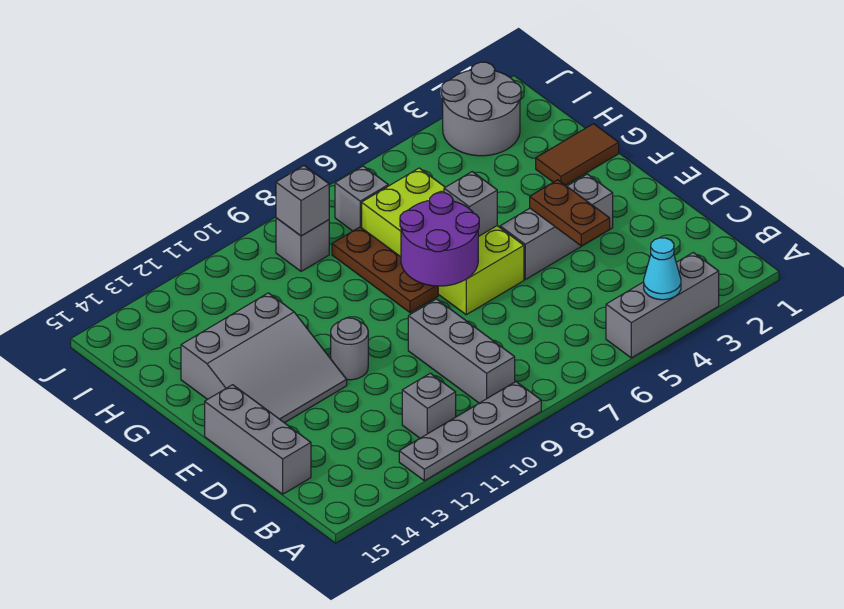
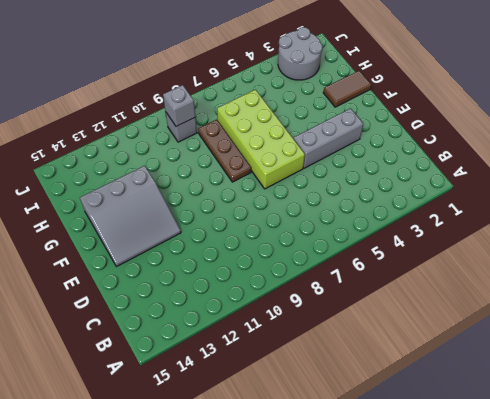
none -> grey 1x3 brick [606,252,719,358]
none -> grey 1x4 plate [399,382,541,481]
none -> grey 1x3 brick [408,299,515,403]

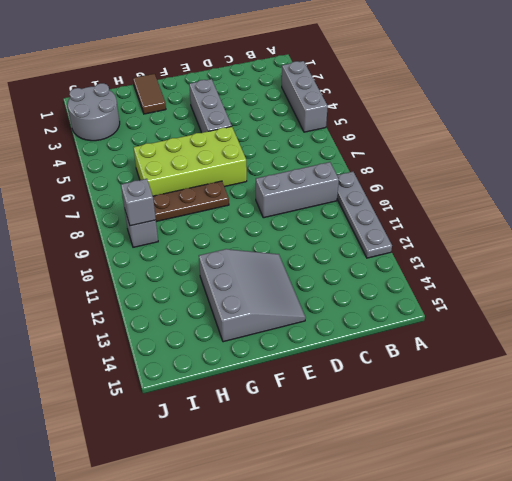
none -> grey 1x1 brick [402,373,456,438]
none -> grey 1x3 brick [205,385,311,494]
none -> grey 1x1 round brick [331,318,368,380]

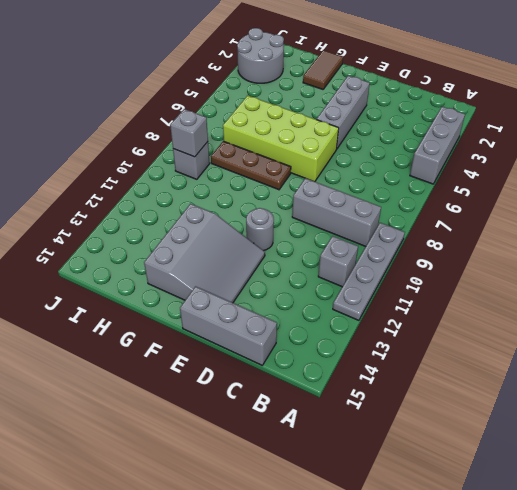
none -> grey 1x1 brick [335,166,388,231]
none -> cyan 1x1 cone [644,238,681,300]
none -> brown 1x2 plate [530,180,610,246]

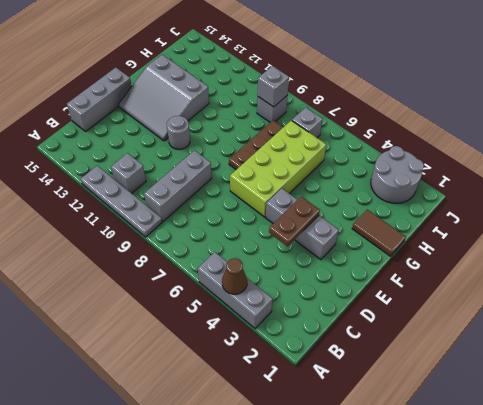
brown 1x1 cone [222,258,247,294] -> cyan 1x1 cone [644,238,681,300]
none -> purple 2x2 round brick [400,193,479,286]
none -> grey 1x1 brick [444,172,497,237]

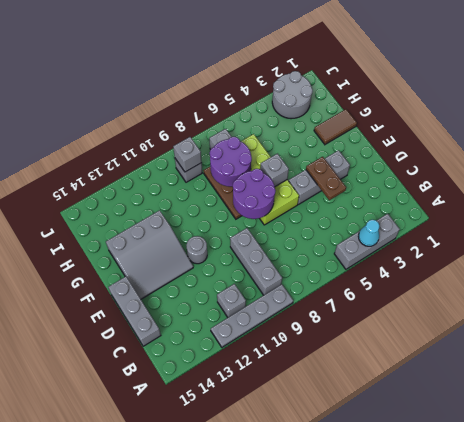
purple 2x2 round brick [210,137,252,187] -> none

